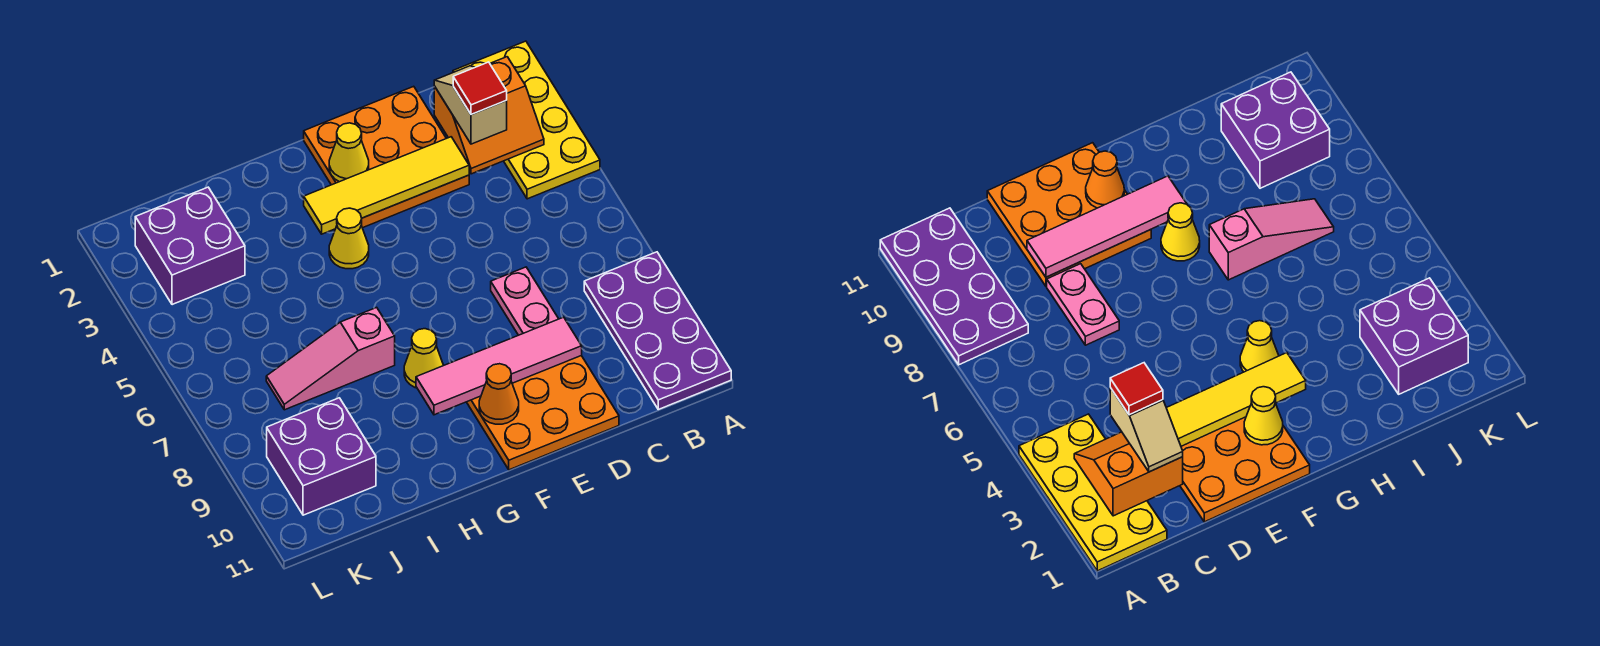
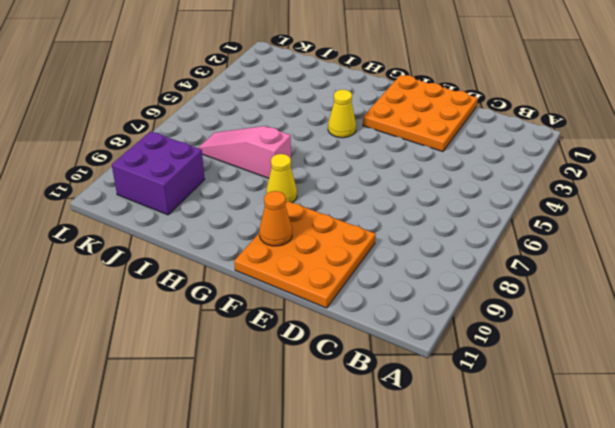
none -> yellow 2x4 plate [453,41,600,199]
none -> purple 2x4 plate [584,252,731,409]
none -> pink 1x2 plate [491,267,558,335]

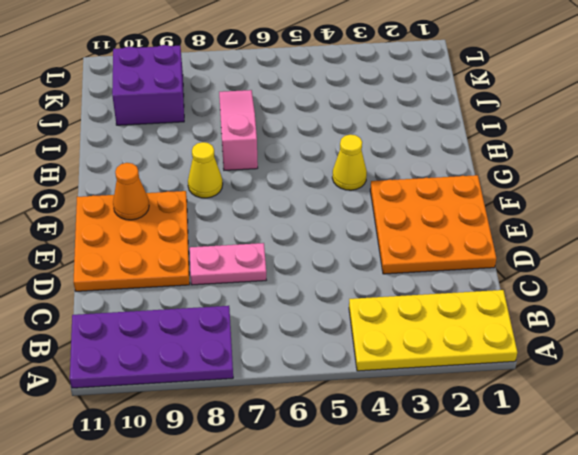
none -> purple 2x2 brick [135,187,245,305]
none -> orange 2x2 slope [434,57,544,174]
none -> yellow 1x4 tile [304,137,469,234]

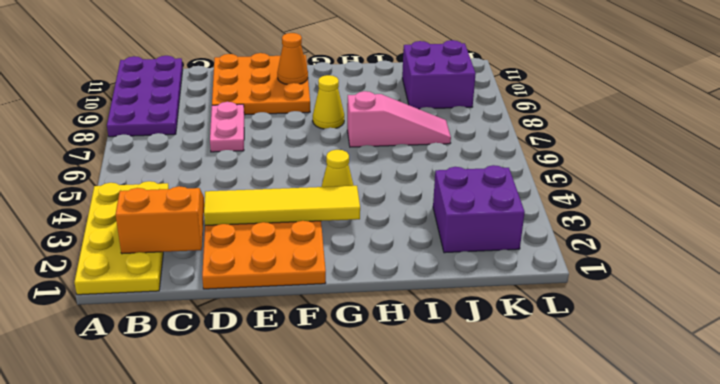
none -> pink 1x4 tile [416,317,582,415]
none -> yellow 1x1 cone [329,123,369,182]
none -> tan 1x2 slope [434,66,507,144]

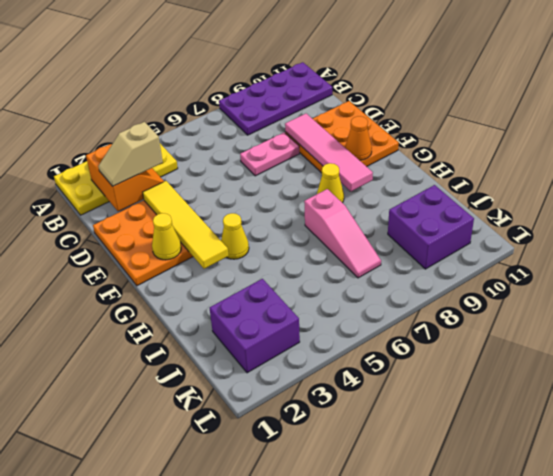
none -> red 1x1 tile [453,62,507,115]

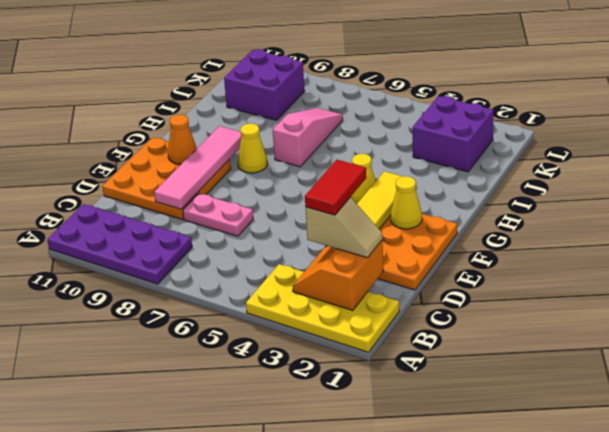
red 1x2 tile [305,160,366,215] -> red 1x1 tile [453,62,507,115]

